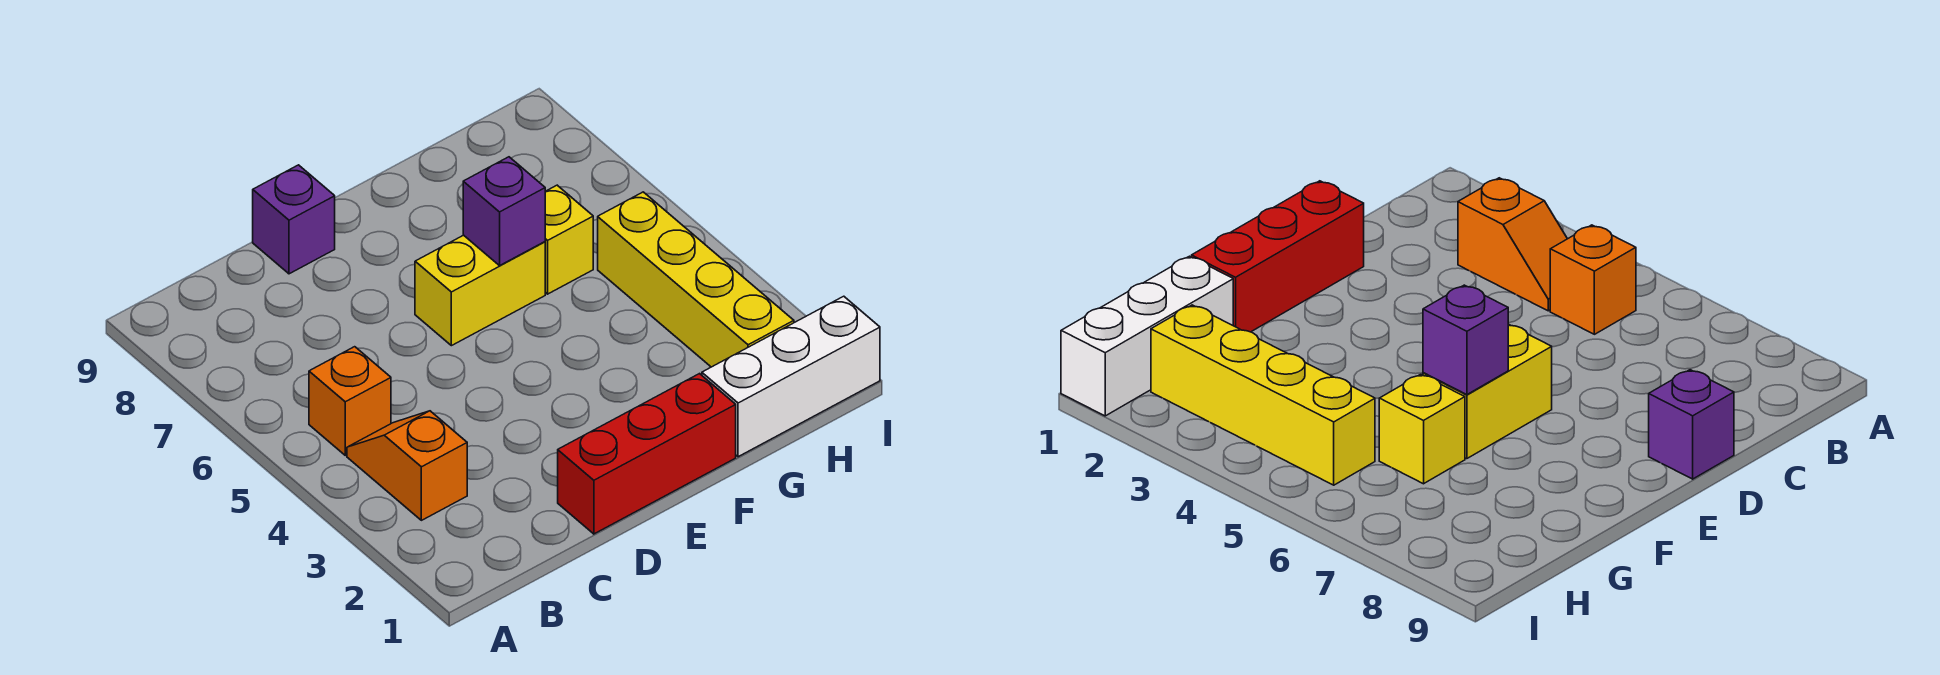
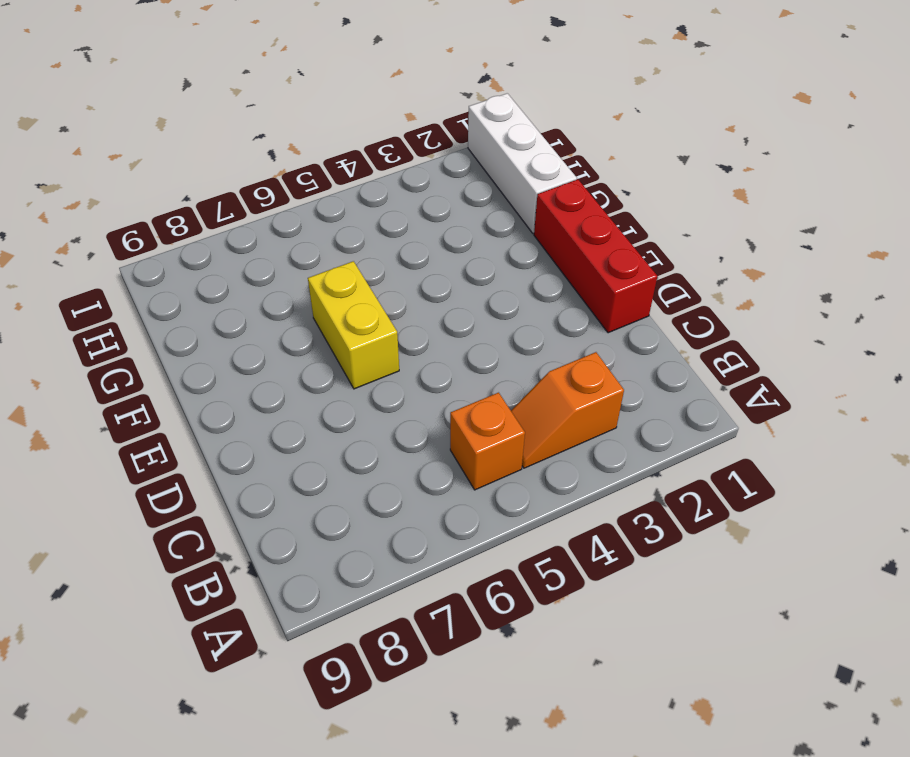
none -> purple 1x1 brick [253,165,335,274]
none -> yellow 1x1 brick [545,185,593,294]

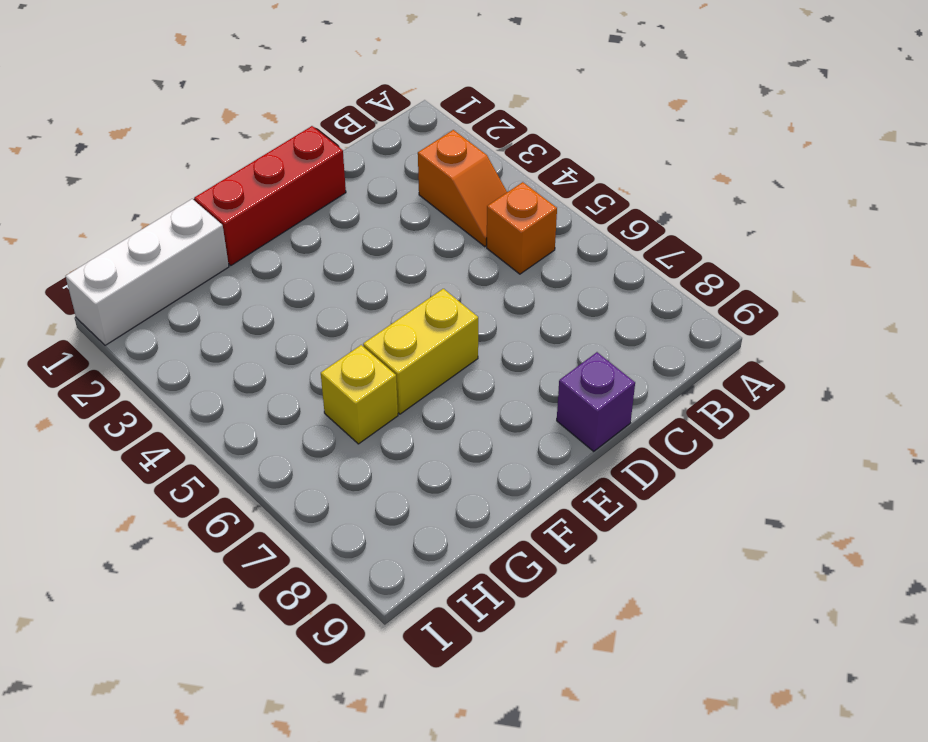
none -> yellow 1x4 brick [598,192,794,367]
none -> purple 1x1 brick [463,157,545,266]

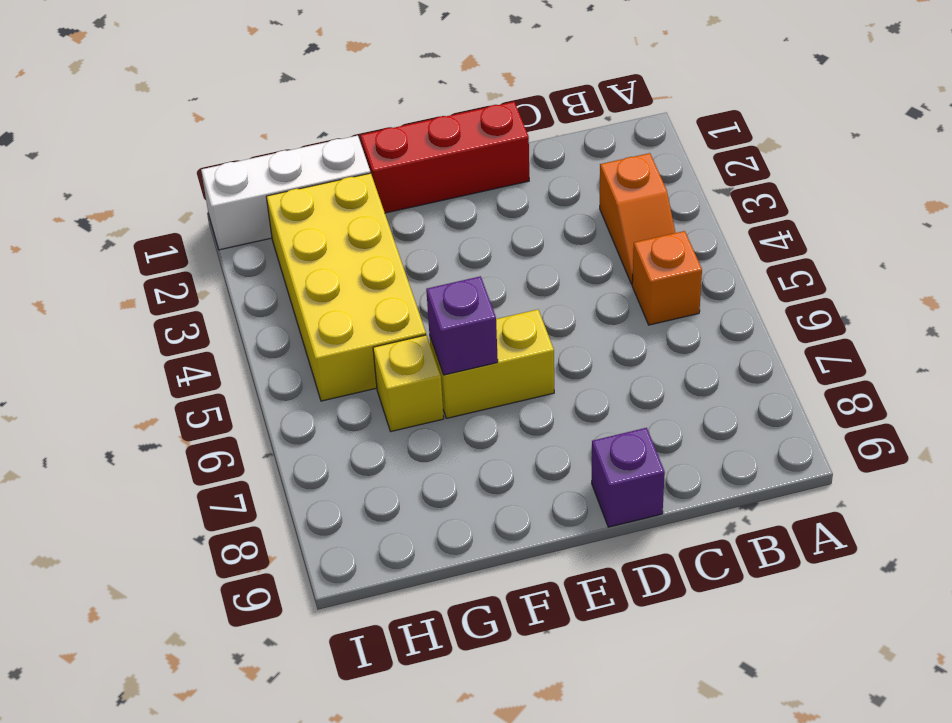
yellow 2x4 brick [266,173,426,401] -> yellow 1x4 brick [598,192,794,367]

